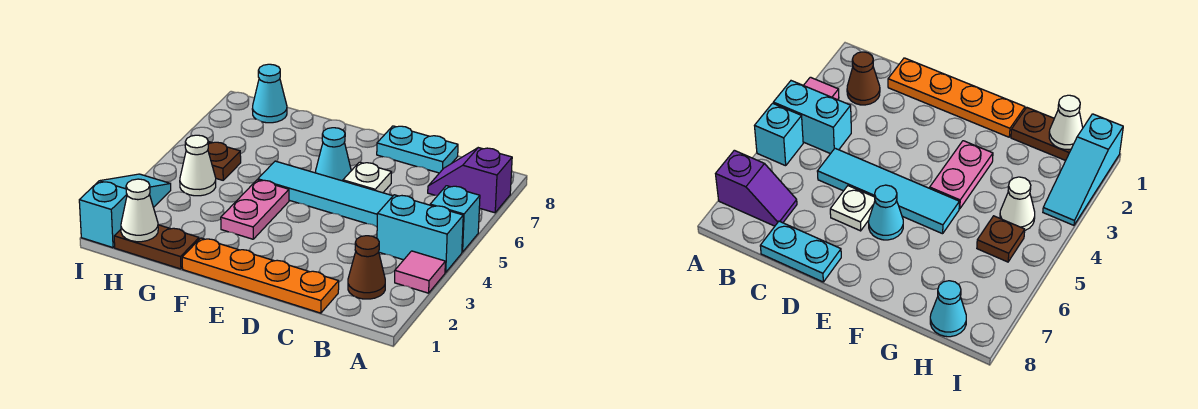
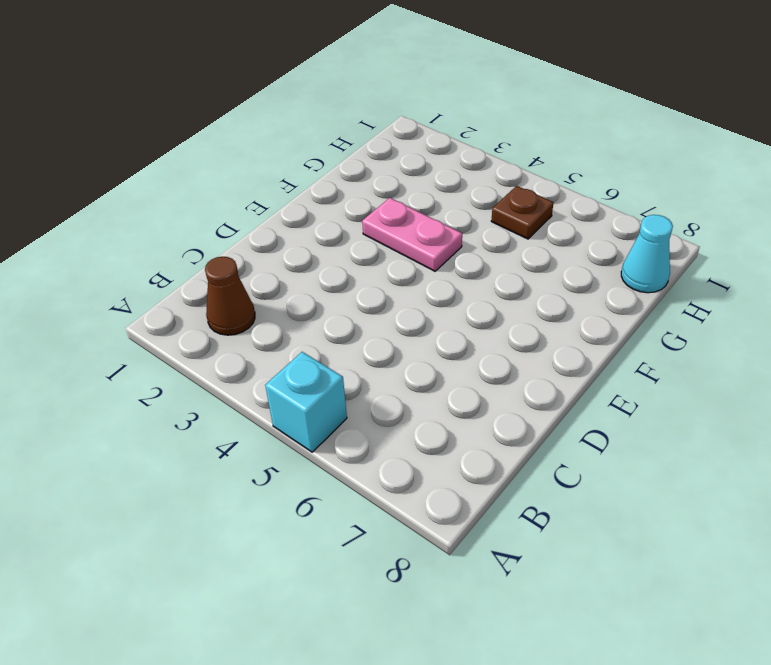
none -> pink 1x1 tile [395,251,445,293]
none -> cyan 1x2 brick [377,195,463,272]
none -> purple 1x2 slope [428,148,512,213]

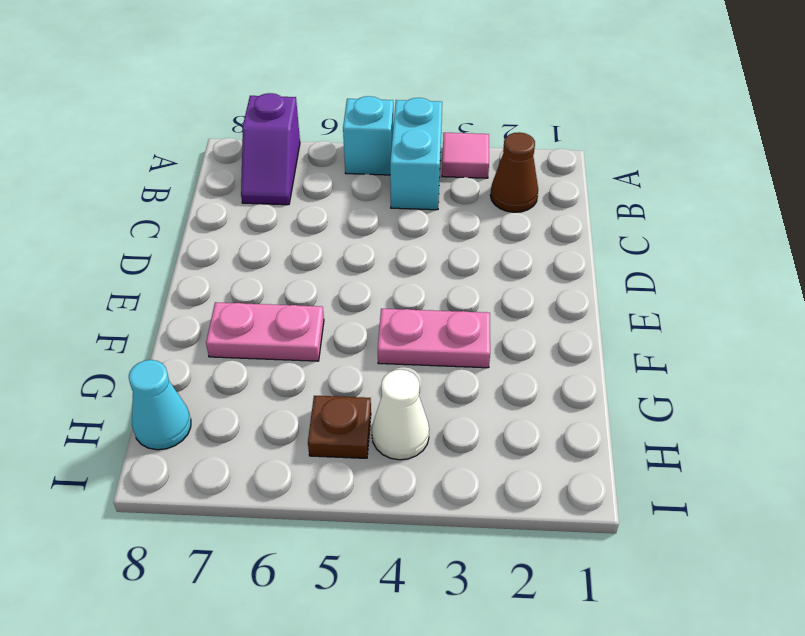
pink 1x2 plate [206,302,324,361] -> none
none -> orange 1x4 plate [182,238,339,313]
none -> cyan 1x4 tile [258,161,393,227]
none -> cyan 1x2 plate [377,126,458,173]

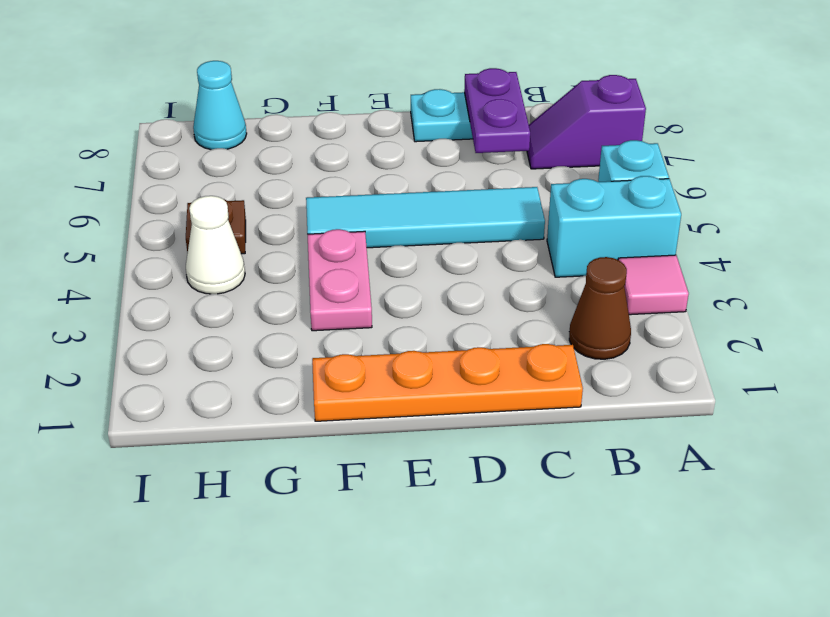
purple 1x2 plate [464,68,530,153] -> none
none -> white 1x1 plate [343,162,391,193]
none -> cyan 1x1 cone [316,128,351,181]
none -> brown 1x2 plate [114,225,199,269]

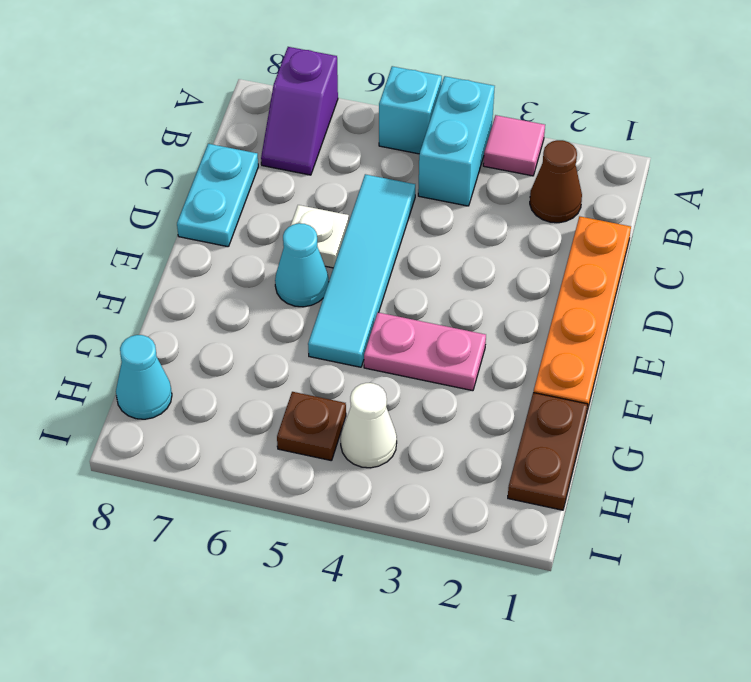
none -> cyan 1x3 slope [79,174,171,248]
none -> white 1x1 cone [121,179,158,242]

